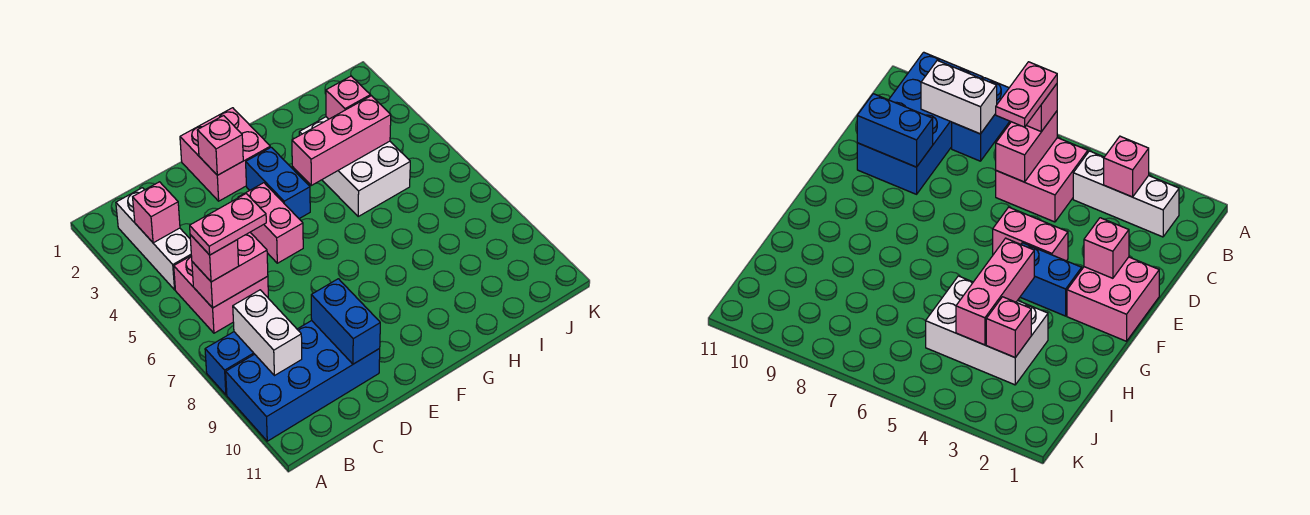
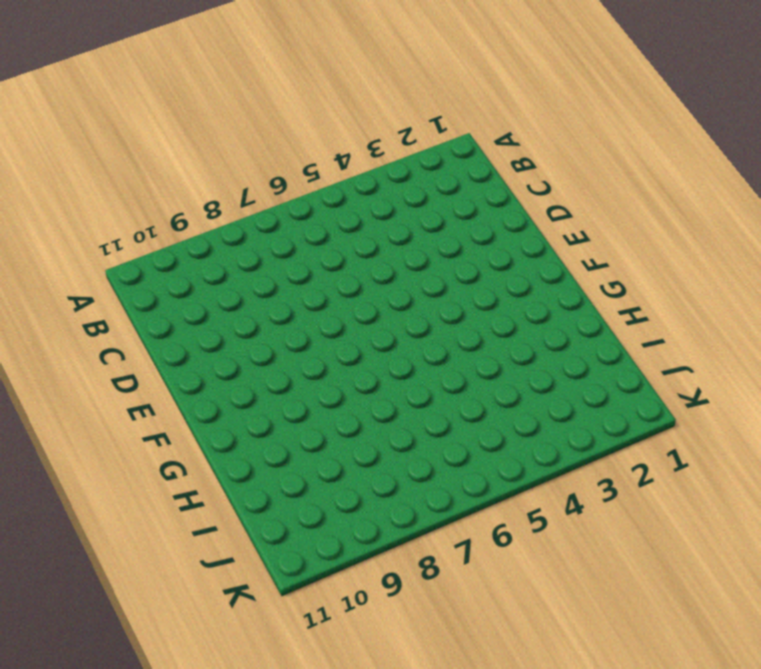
none -> blue 1x2 brick [205,332,254,395]
none -> blue 2x4 brick [226,321,380,441]
none -> white 1x3 brick [116,188,191,290]

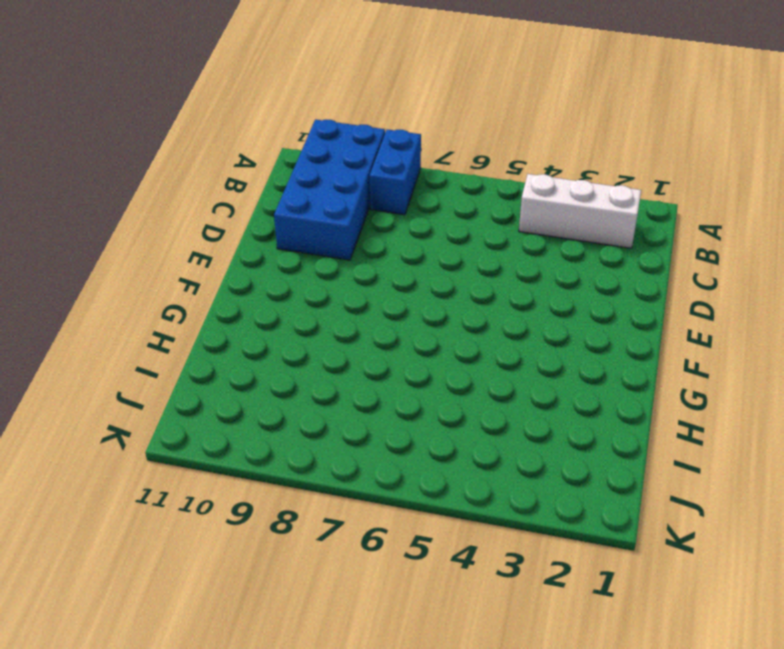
none -> pink 2x2 brick [174,256,268,333]
none -> pink 2x2 brick [180,108,270,201]
none -> pink 1x2 brick [238,183,303,263]

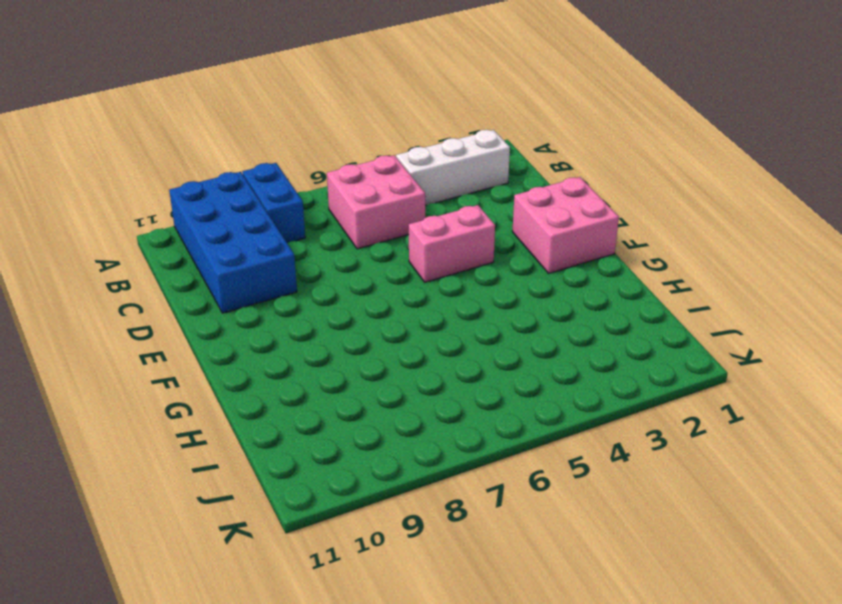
none -> blue 1x2 brick [246,147,310,219]
none -> white 2x3 brick [299,117,410,216]
none -> pink 1x1 brick [133,182,180,243]

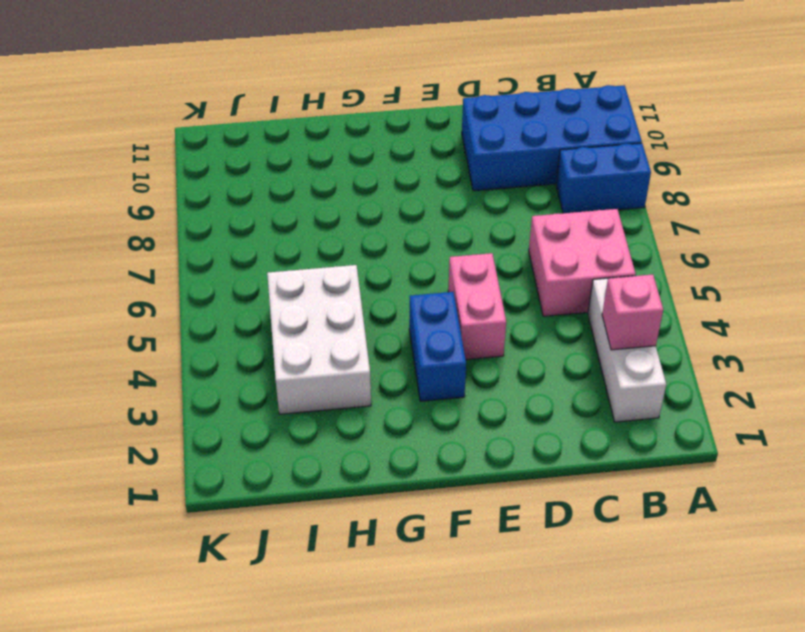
none -> pink 2x2 brick [180,108,270,201]
none -> pink 1x2 brick [192,232,268,308]
none -> white 1x2 brick [233,290,302,376]

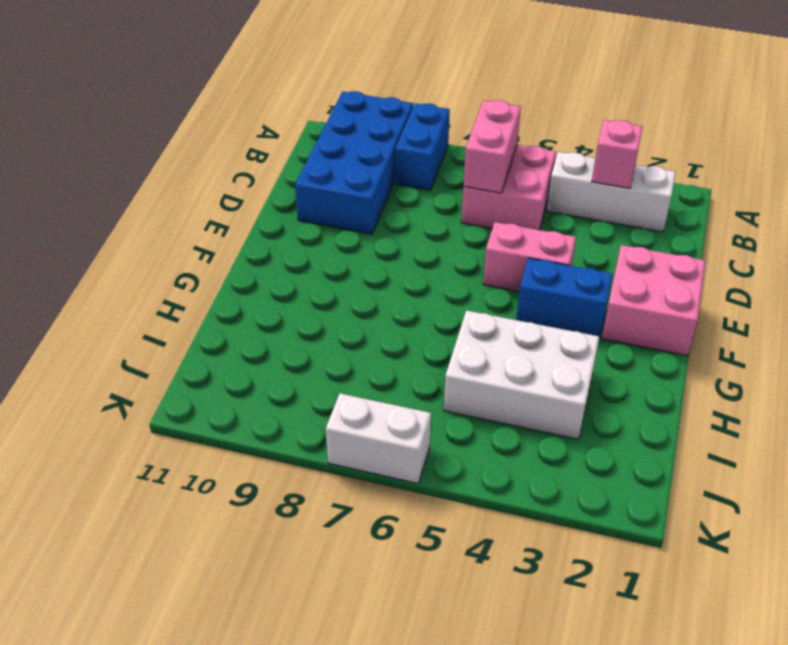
white 1x2 brick [326,393,431,484] -> white 1x2 brick moved to [233,290,302,376]
none -> blue 1x2 brick [311,279,380,364]
none -> pink 1x1 brick [197,116,243,175]
none -> pink 1x3 brick [292,96,391,185]

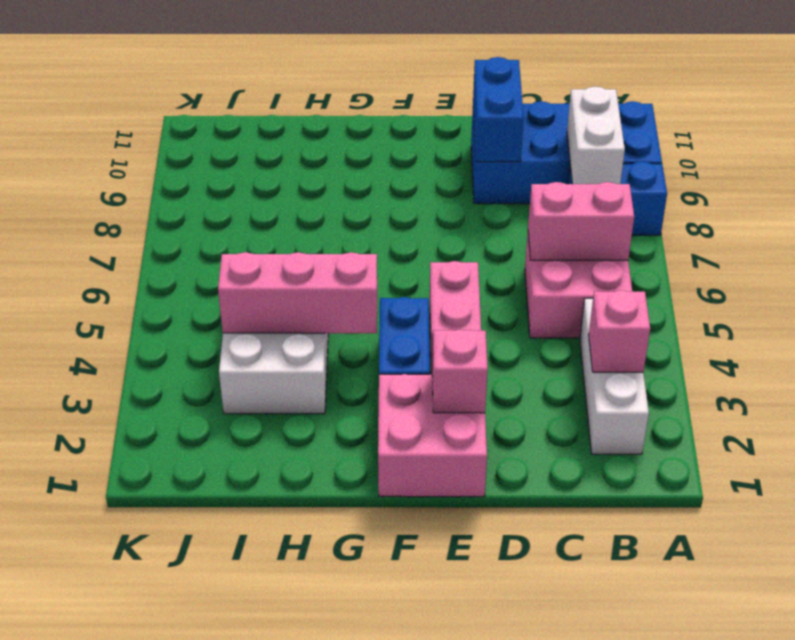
none -> pink 1x1 brick [326,76,370,119]
none -> pink 1x1 brick [190,235,239,282]
none -> pink 1x2 plate [190,194,266,255]

